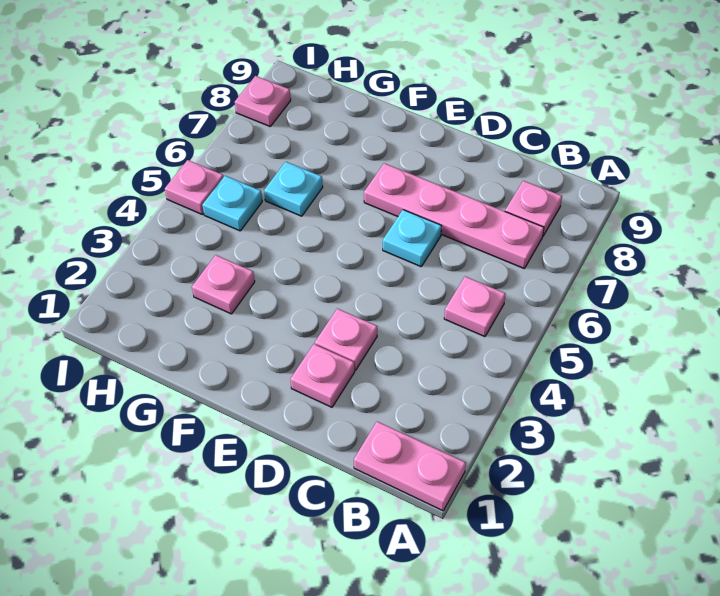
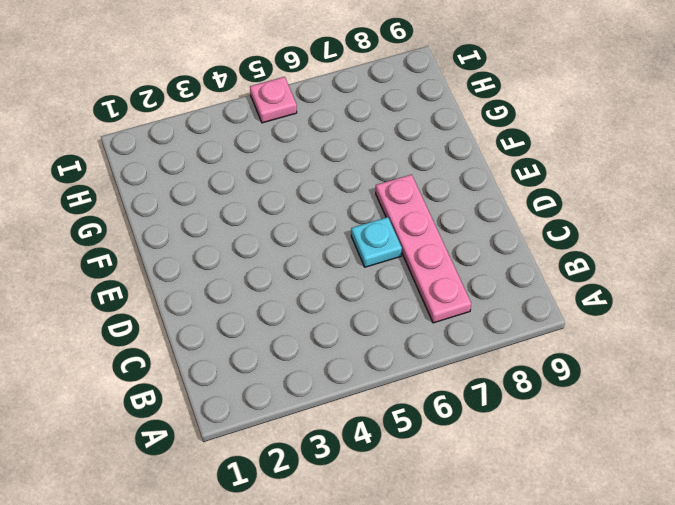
none -> pink 1x2 plate [354,421,466,511]
none -> pink 1x1 plate [444,276,506,337]
none -> pink 1x1 plate [505,181,562,236]

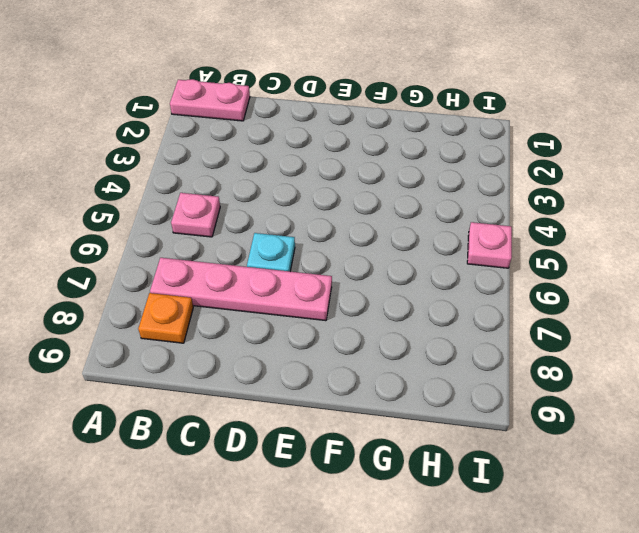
orange 1x1 plate [138,293,193,343] -> pink 1x1 plate [505,181,562,236]
none -> pink 1x1 plate [290,344,355,407]
none -> pink 1x1 plate [315,309,377,370]
none -> pink 1x1 plate [192,255,255,314]

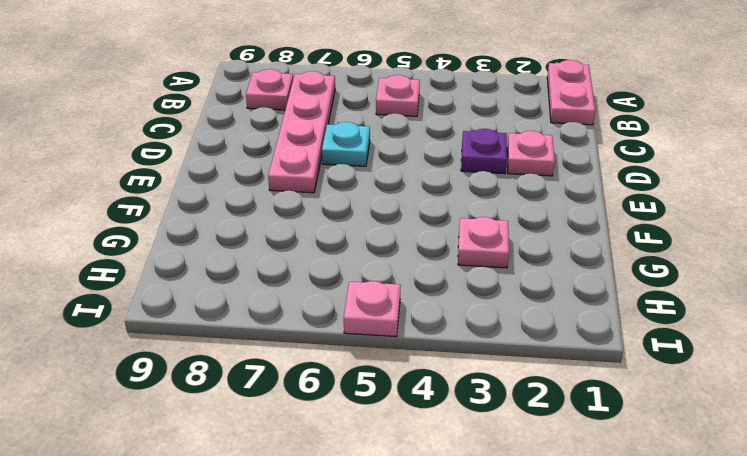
purple 1x1 plate [461,129,507,174] -> pink 1x1 plate [315,309,377,370]
none -> cyan 1x1 plate [264,162,323,216]
none -> cyan 1x1 plate [203,176,262,231]
none -> pink 1x1 plate [235,76,291,126]

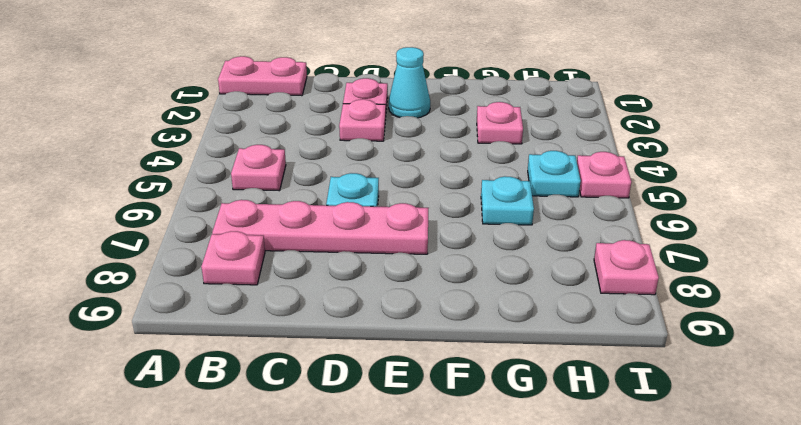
cyan 1x1 cone [389,47,430,118] -> none

